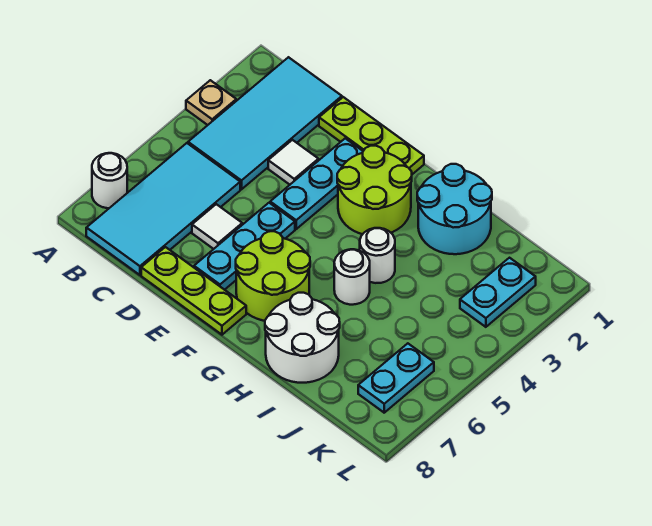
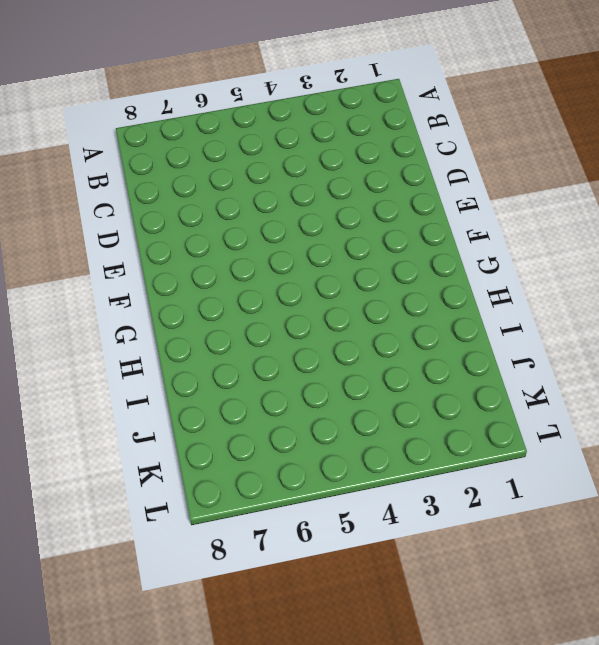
none -> tan 1x1 plate [186,80,236,125]
none -> white 1x1 round brick [92,153,127,208]
none -> cyan 2x4 tile [188,57,342,189]

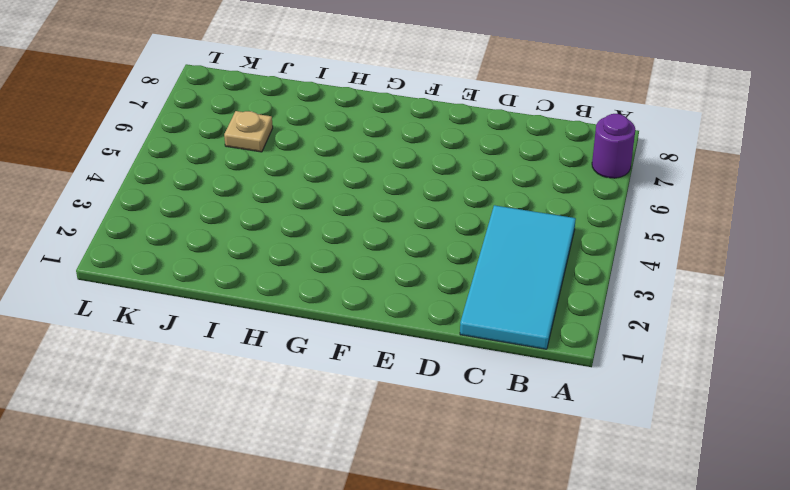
purple 1x1 round brick [592,114,635,178] -> white 1x1 round brick [92,153,127,208]
tan 1x1 plate [224,111,273,152] -> tan 1x1 plate moved to [186,80,236,125]
none -> cyan 2x4 tile [86,143,240,275]
none -> lime 1x3 plate [319,97,424,174]
none -> white 1x1 tile [268,140,318,185]

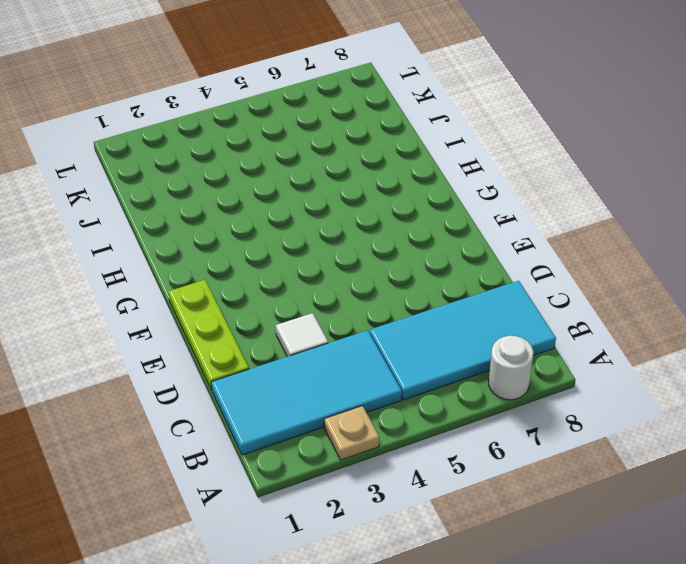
none -> white 1x1 tile [192,204,242,249]
none -> lime 1x3 plate [141,247,246,335]
none -> cyan 1x3 plate [270,138,363,229]

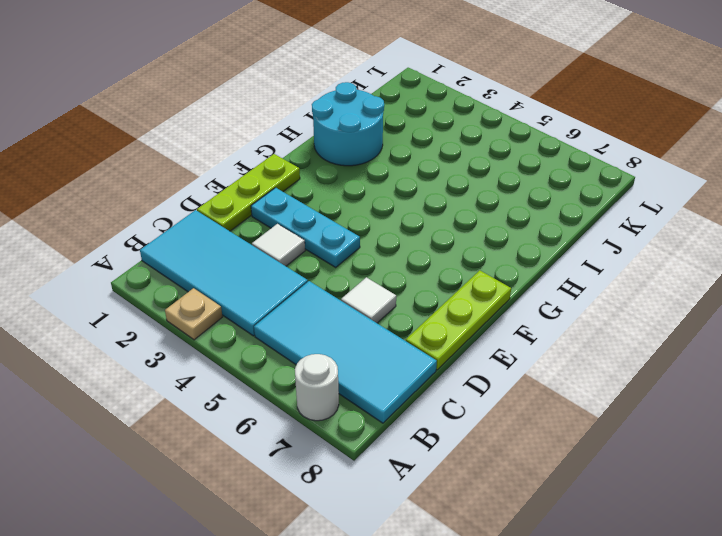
none -> cyan 1x3 plate [194,203,295,290]
none -> lime 2x2 round brick [337,146,412,234]
none -> lime 2x2 round brick [236,231,310,321]

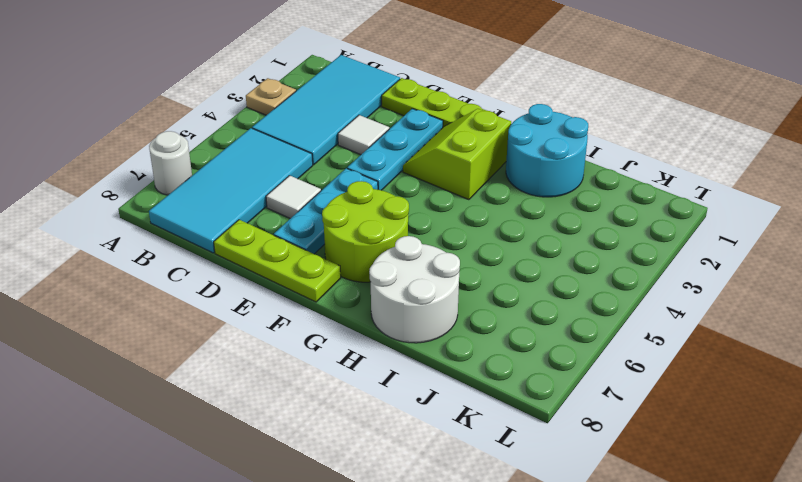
lime 2x2 slope [403,109,511,200] -> lime 2x2 round brick [337,146,412,234]
none -> white 1x1 round brick [360,228,395,283]
none -> white 1x1 round brick [334,249,370,305]
none -> cyan 1x2 plate [460,258,536,327]

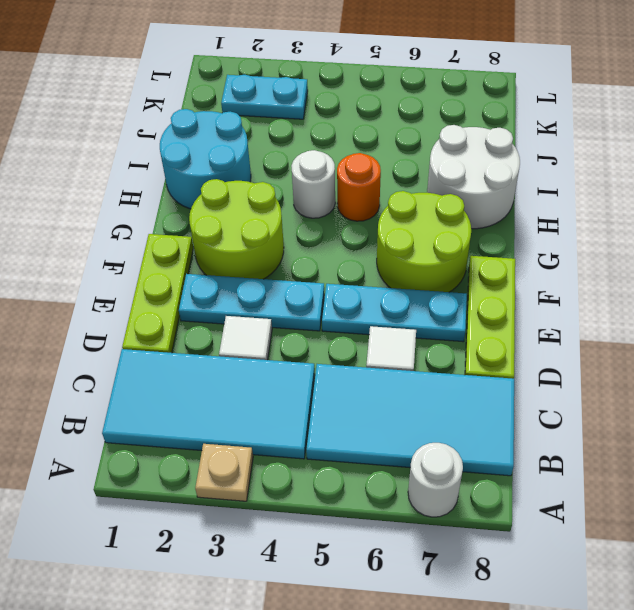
orange 1x1 round brick [337,153,381,221] -> white 1x1 round brick [334,249,370,305]
none -> cyan 1x2 plate [358,343,434,413]

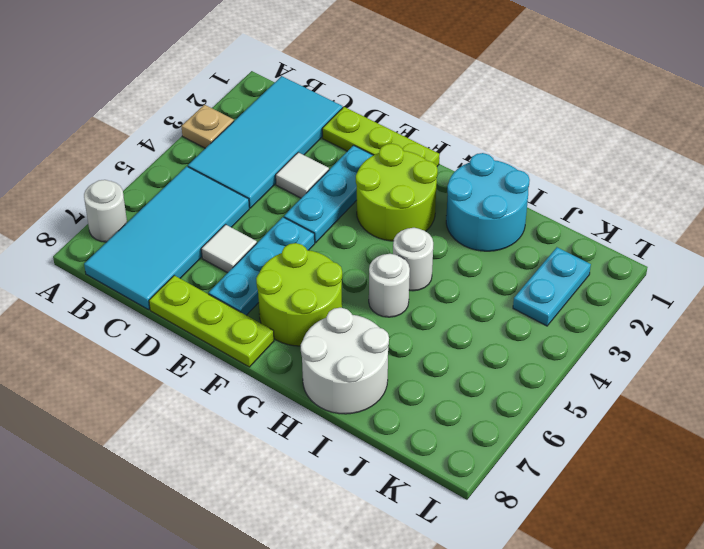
none -> cyan 1x2 plate [358,343,434,413]

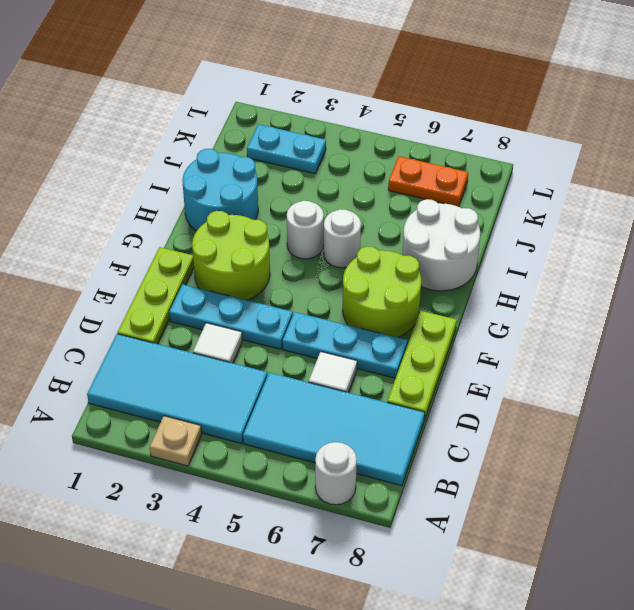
orange 1x2 plate [388,156,468,207] -> cyan 1x2 plate [358,343,434,413]

